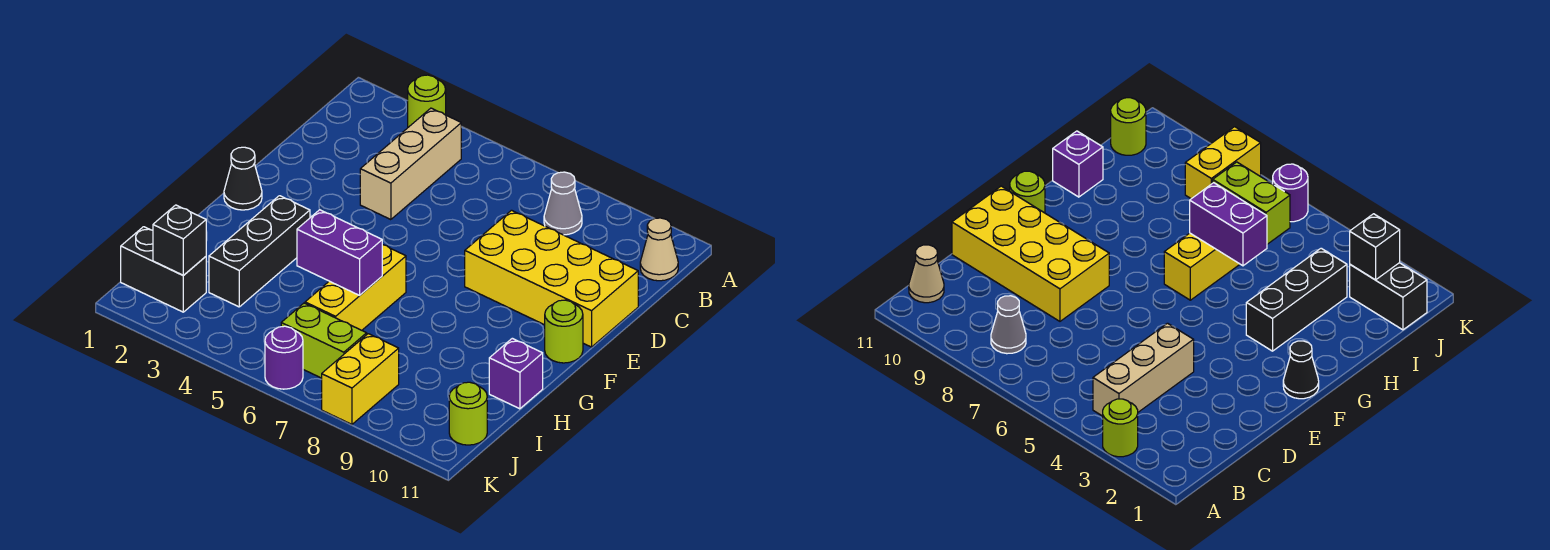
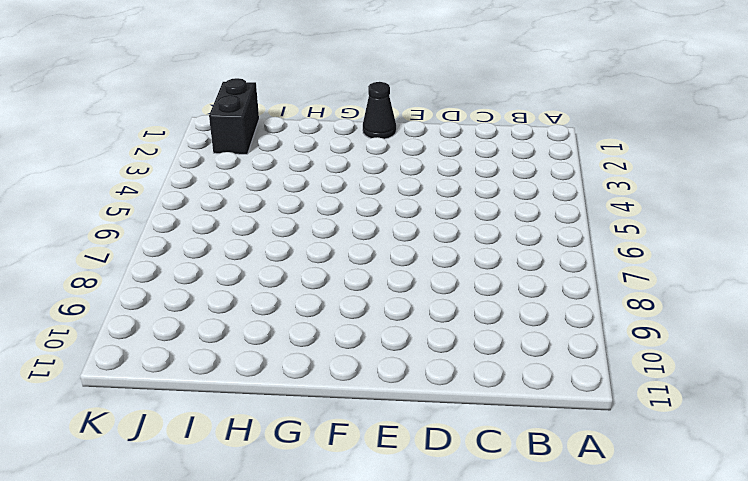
none -> lime 1x1 round brick [408,75,446,127]
none -> tan 1x3 brick [360,108,461,220]
none -> grey 1x1 cone [544,172,582,235]

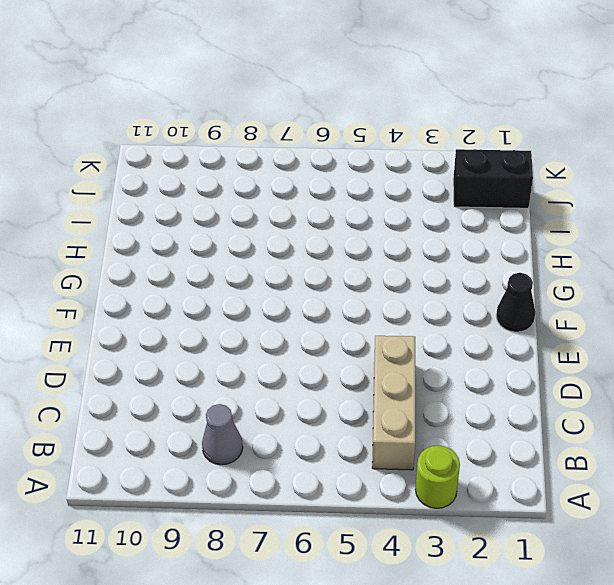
none -> tan 1x1 cone [640,218,678,281]
none -> yellow 2x4 brick [465,210,638,347]
none -> lime 1x1 round brick [545,300,583,363]

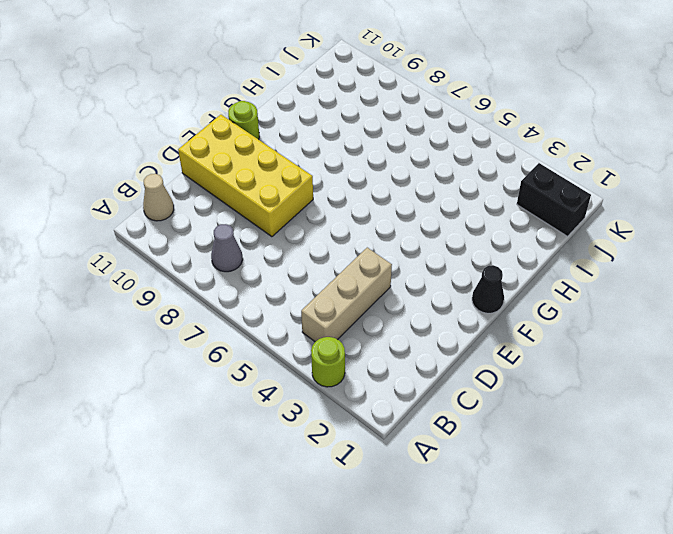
none -> black 1x3 brick [209,196,310,307]
none -> yellow 1x3 brick [305,245,406,330]
none -> purple 1x1 brick [489,338,543,409]

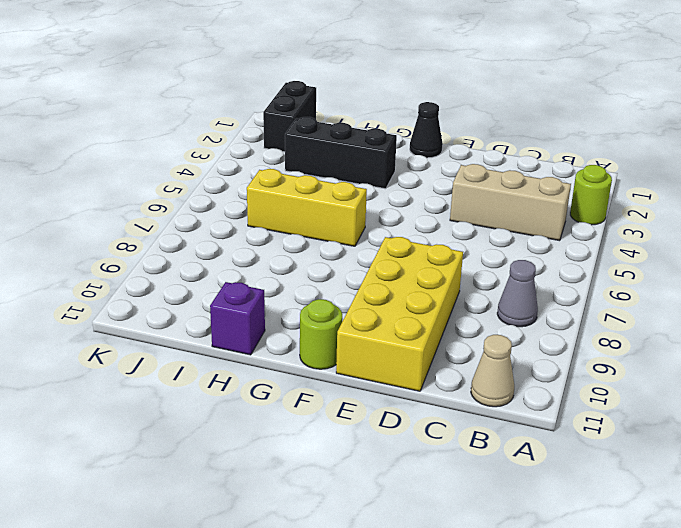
none -> lime 1x2 brick [281,303,367,378]
none -> yellow 1x2 brick [322,334,399,424]
none -> lime 1x1 round brick [449,382,487,445]

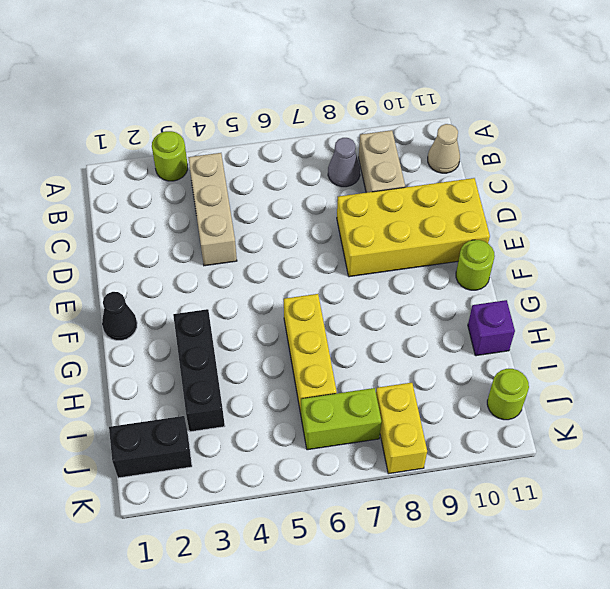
tan 1x2 brick [359,130,405,193] -> none
none -> purple 1x1 round brick [265,326,303,389]
none -> purple 1x2 brick [297,210,382,295]
none -> black 1x1 brick [153,205,206,275]

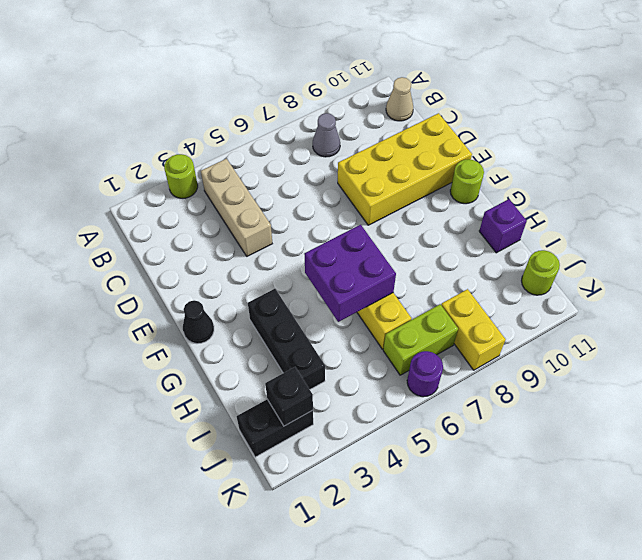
purple 2x2 brick [304,225,396,322] -> purple 1x2 brick [297,210,382,295]

